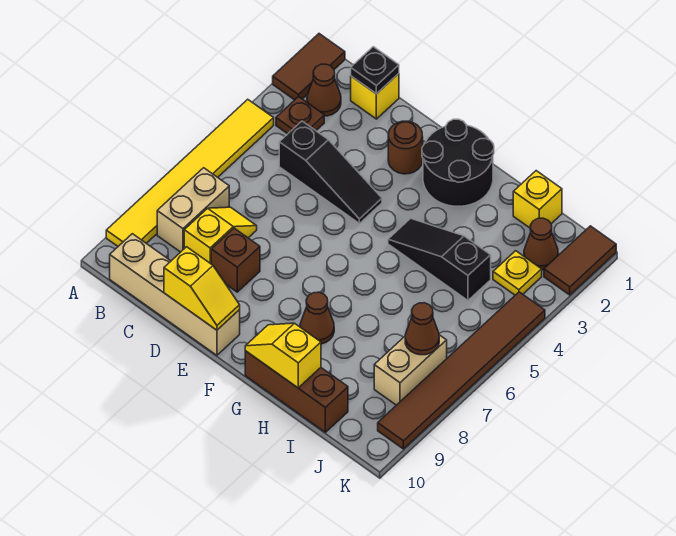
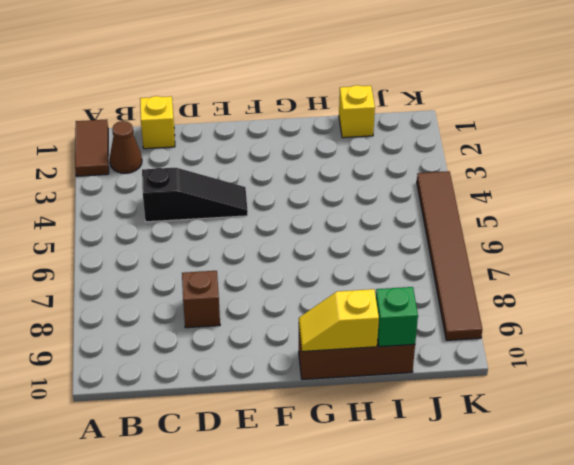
green 1x1 brick [376,287,418,347] -> none
none -> yellow 1x6 tile [106,99,274,246]
none -> brown 1x1 plate [276,97,324,134]
none -> tan 1x2 brick [157,168,229,252]

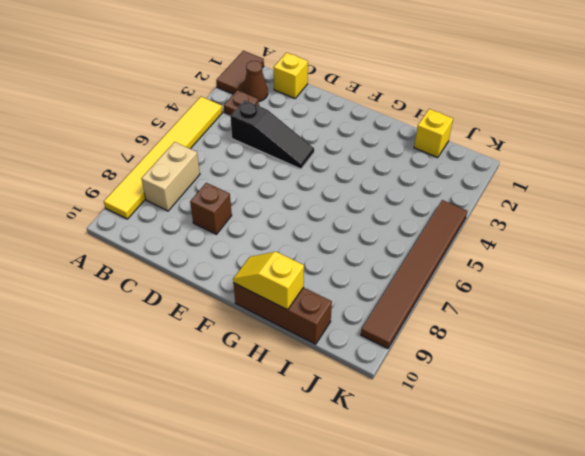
none -> tan 1x4 brick [110,234,240,355]
none -> yellow 1x2 slope [184,207,257,264]
none -> brown 1x1 round brick [388,121,423,174]

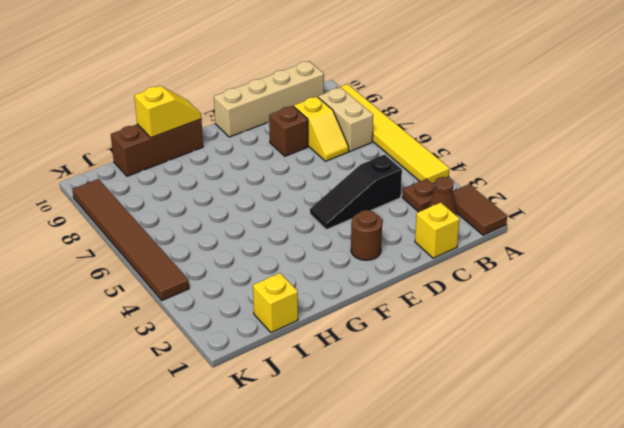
none -> black 2x2 round brick [422,119,494,206]
none -> black 1x3 slope [388,218,491,300]
none -> brown 1x1 cone [300,292,334,344]

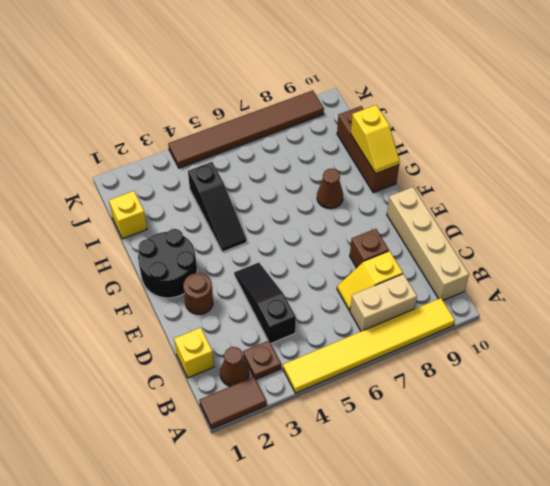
none -> brown 1x1 cone [524,218,558,270]
none -> yellow 1x1 plate [493,251,542,295]
none -> tan 1x2 brick [374,335,447,405]

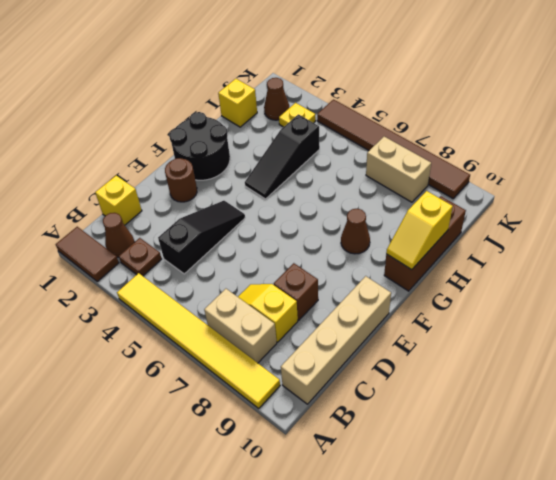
none -> brown 1x2 tile [544,226,616,295]
none -> black 1x1 plate [351,47,399,94]
none -> yellow 1x2 slope [164,247,240,330]

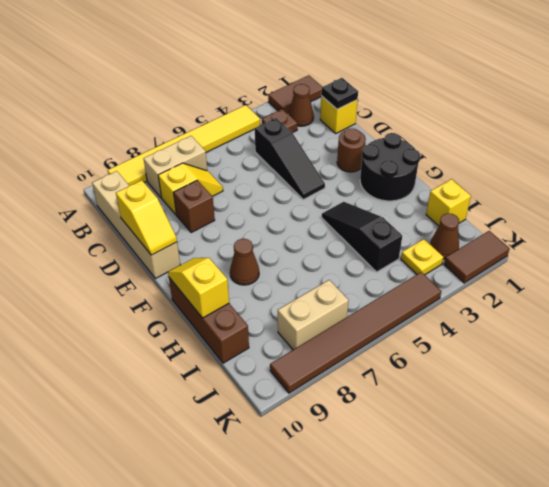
none -> brown 1x1 cone [405,303,439,355]

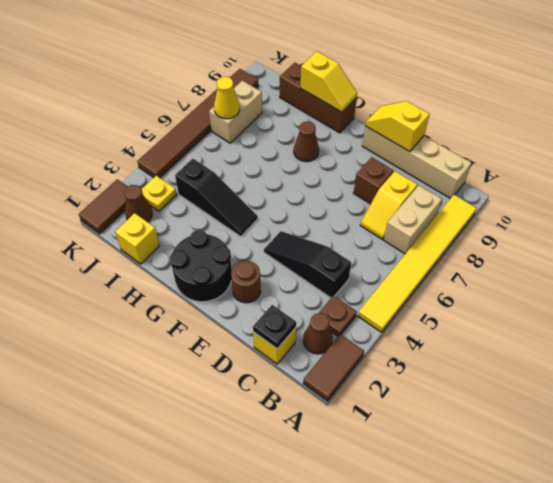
yellow 1x1 cone [214,77,240,119] -> brown 1x1 cone [405,303,439,355]

